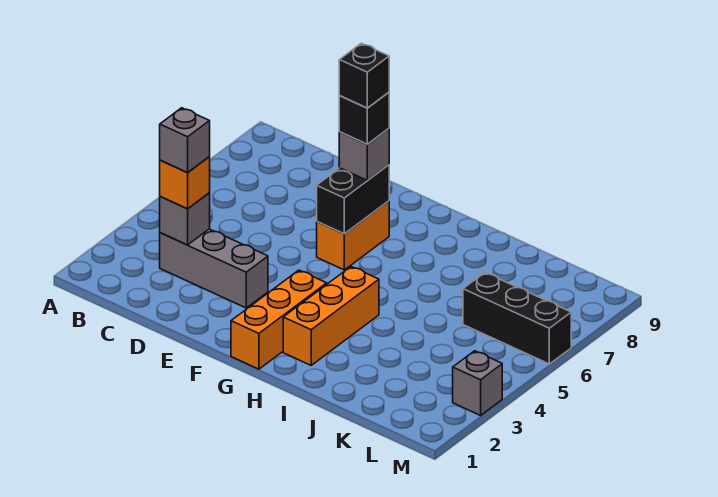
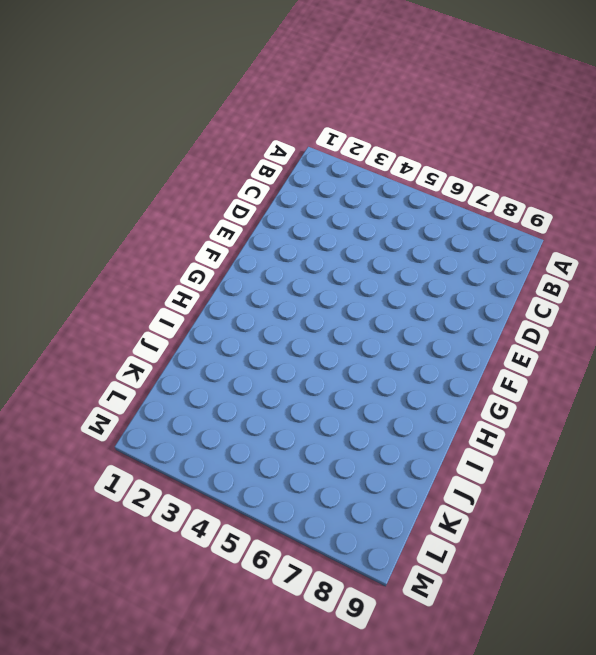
none -> grey 1x3 brick [160,229,268,308]
none -> orange 1x2 brick [317,201,389,270]
none -> orange 1x3 brick [231,270,327,369]

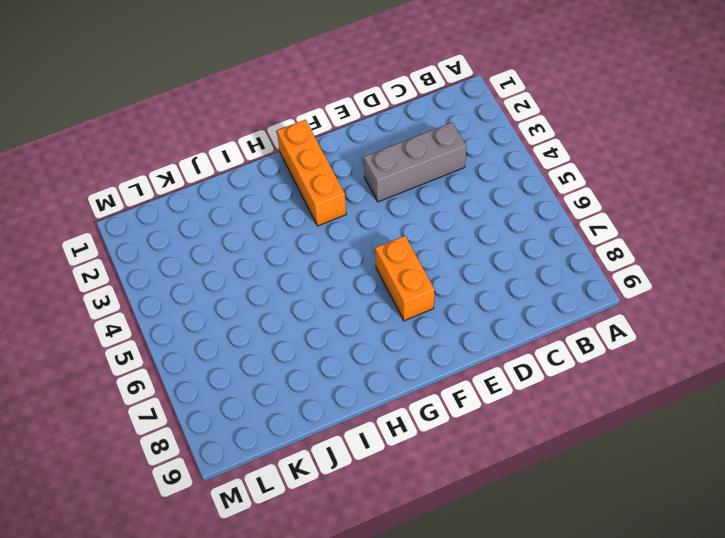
none -> orange 1x3 brick [283,267,379,365]
none -> black 1x3 brick [463,273,571,364]
none -> grey 1x1 brick [453,351,502,415]

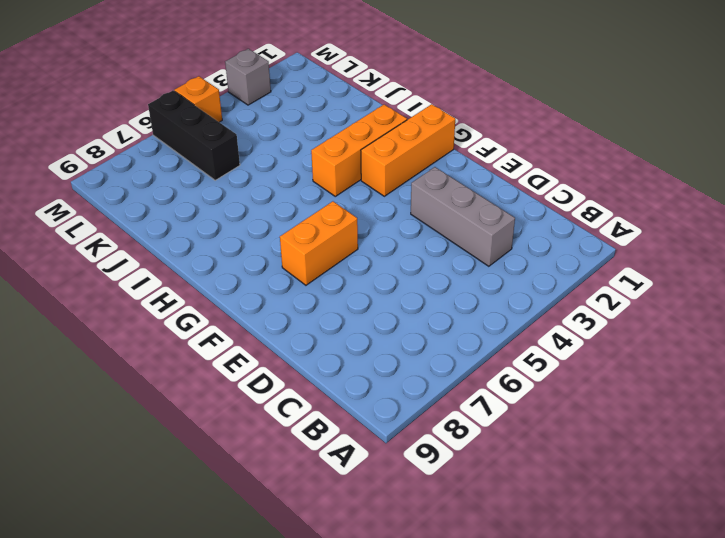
orange 1x1 brick [174,76,222,122] -> orange 1x1 brick moved to [160,157,210,209]
none -> grey 1x1 brick [160,193,210,245]
none -> black 1x2 brick [317,165,389,234]
none -> grey 1x1 brick [339,129,389,180]

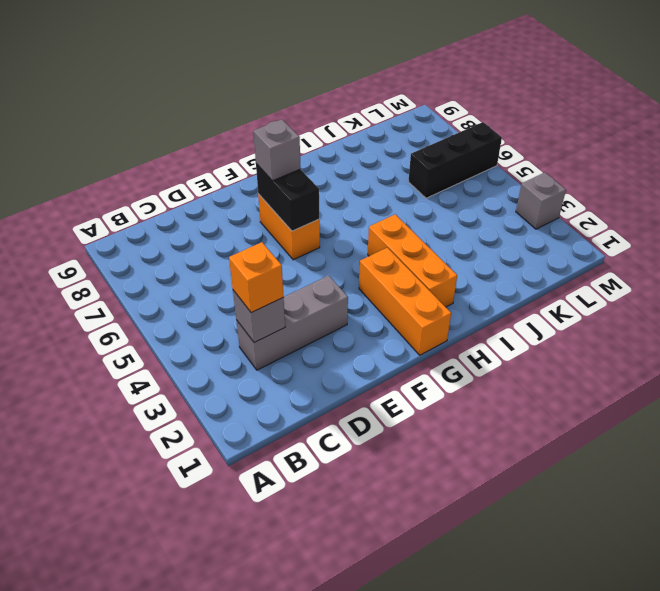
none -> grey 1x1 brick [160,108,210,173]
none -> black 1x1 brick [339,92,389,144]
none -> black 1x1 brick [339,43,389,108]

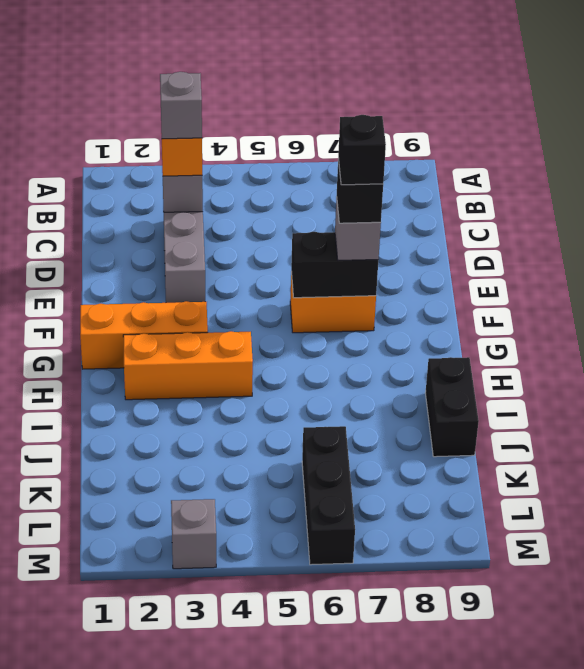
black 1x2 brick [425,357,479,457] -> none

